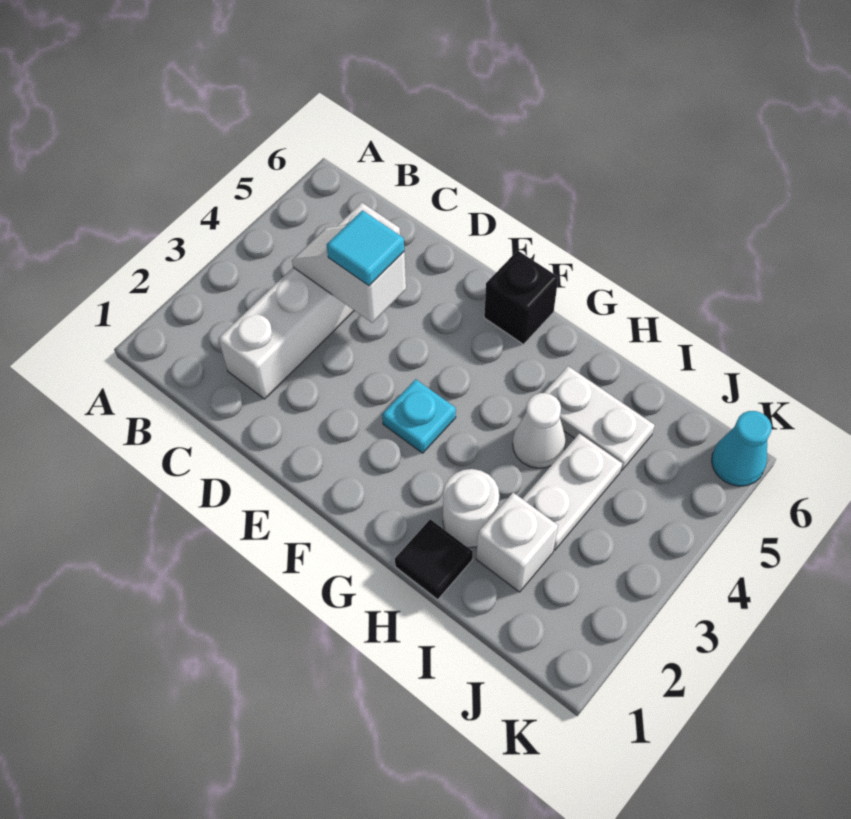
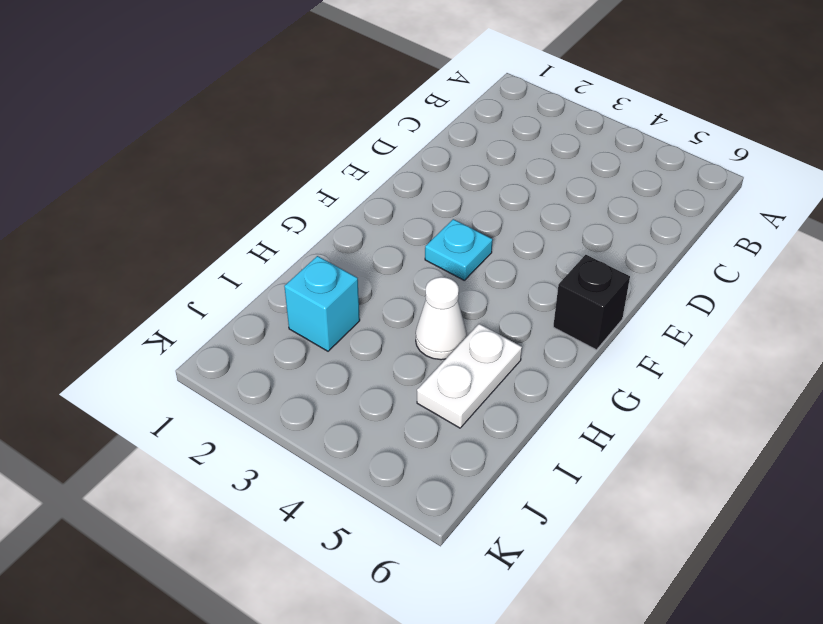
cyan 1x1 brick [284,256,360,351] -> white 1x1 brick [476,493,558,592]
none -> white 1x4 brick [219,203,400,399]
none -> black 1x1 tile [395,519,473,599]
none -> white 1x1 round brick [443,469,499,548]

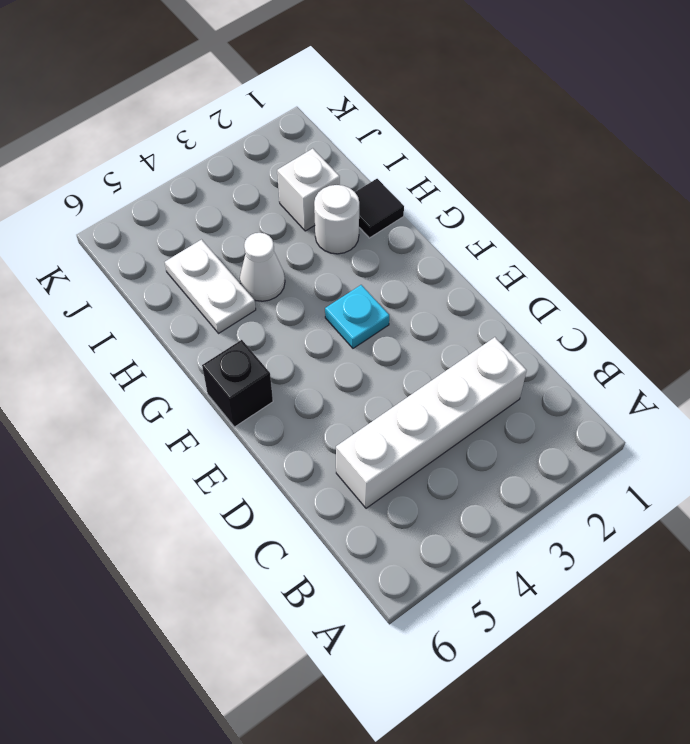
none -> white 1x2 plate [523,433,622,550]
none -> cyan 1x1 cone [712,411,772,486]
none -> white 1x2 slope [292,225,406,323]

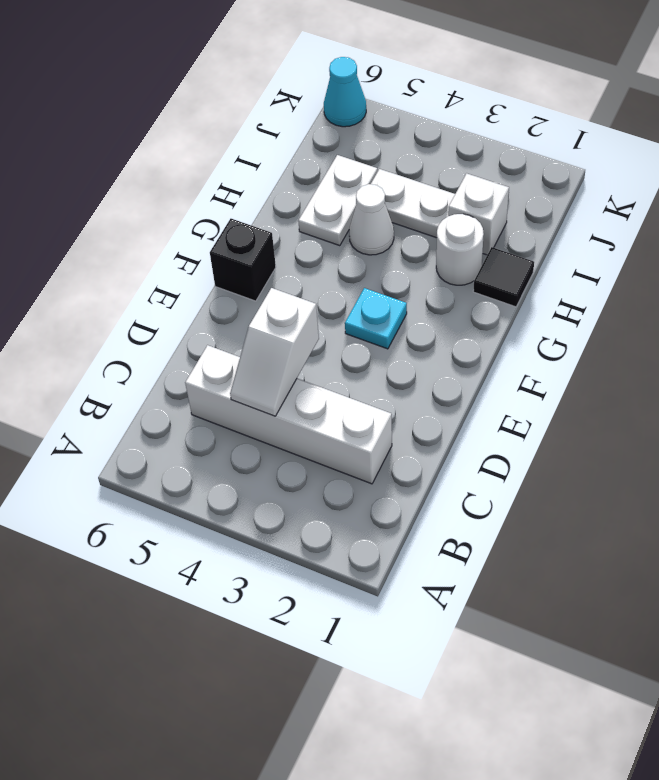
none -> cyan 1x1 tile [327,210,404,286]

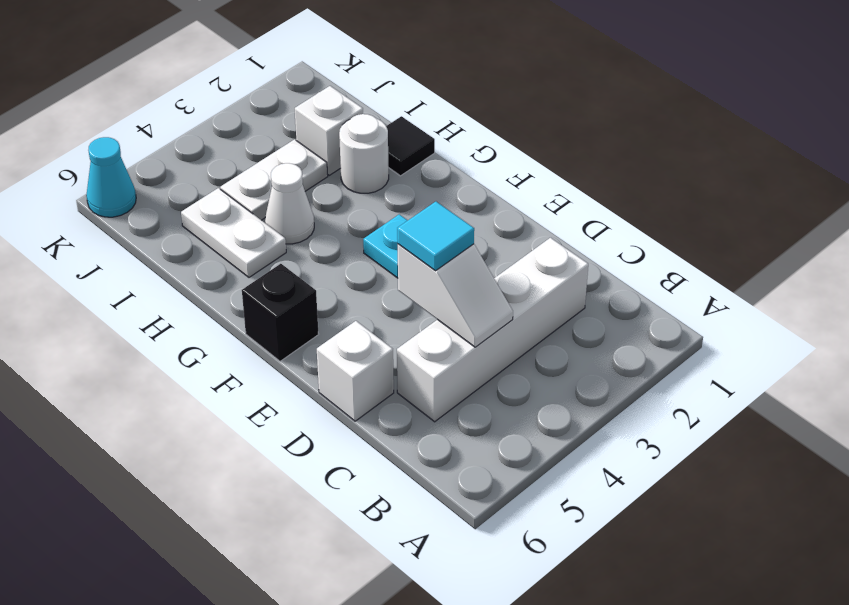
white 1x1 brick [317,321,394,421] -> none

